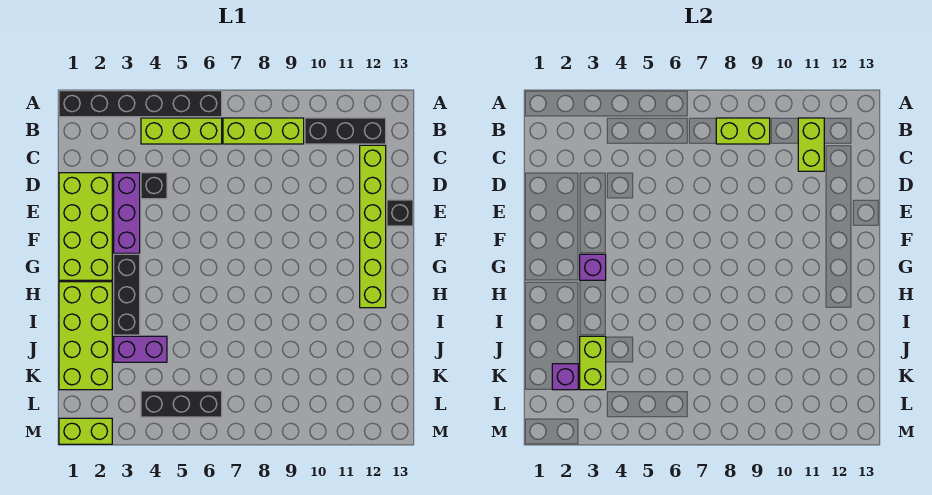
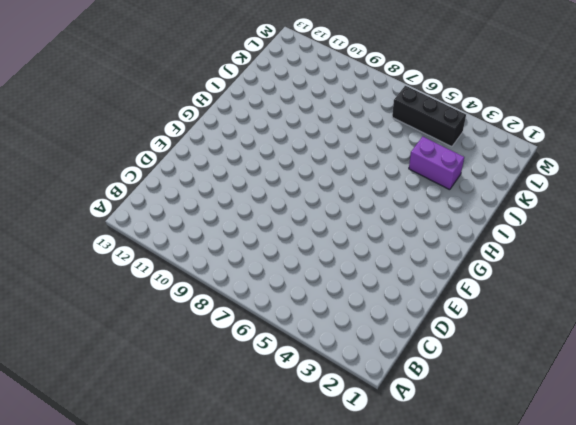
none -> black 1x6 brick [59,91,222,117]
none -> lime 1x3 brick [141,118,222,144]
none -> lime 1x3 brick [223,118,304,144]

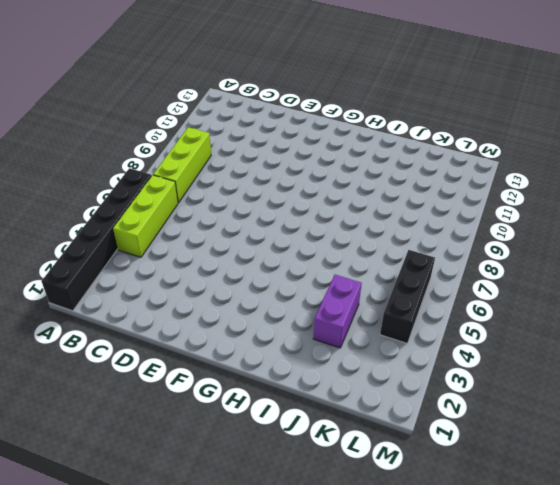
none -> black 1x3 brick [305,118,386,144]
none -> lime 1x6 brick [360,145,386,308]
none -> lime 2x4 brick [59,173,112,280]

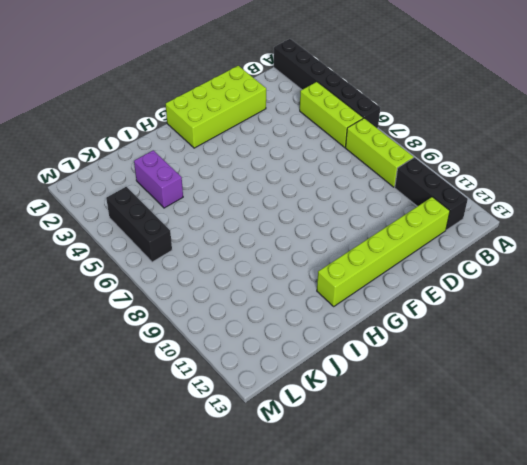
none -> purple 1x3 brick [114,173,140,253]
none -> black 1x1 brick [141,173,167,199]
none -> black 1x1 brick [387,200,413,226]

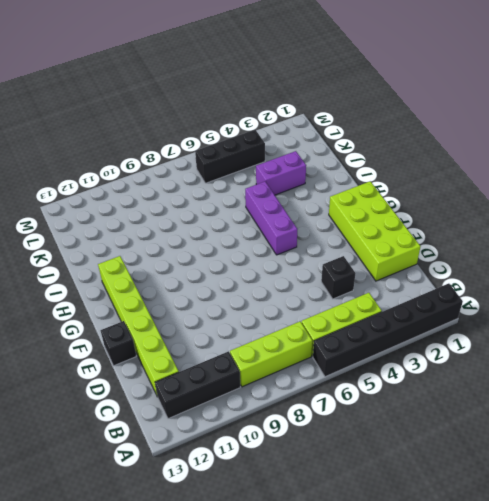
purple 1x3 brick [245,182,297,255] -> purple 1x3 brick moved to [114,173,140,253]
none -> black 1x3 brick [114,254,140,335]
none -> lime 2x4 brick [59,282,112,390]
none -> lime 1x2 brick [59,418,112,444]

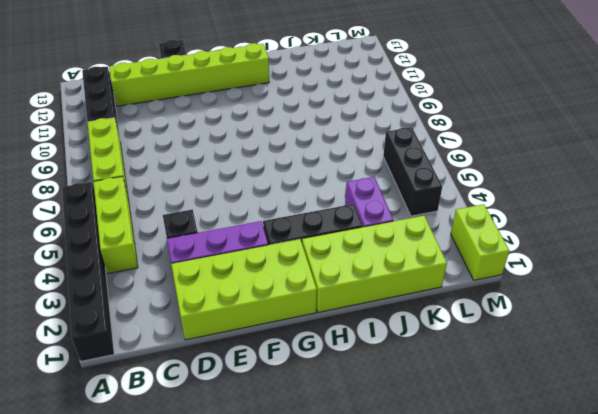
none -> lime 1x2 brick [716,118,770,144]
none -> lime 1x2 brick [798,118,824,171]
none -> purple 1x1 brick [580,254,606,280]

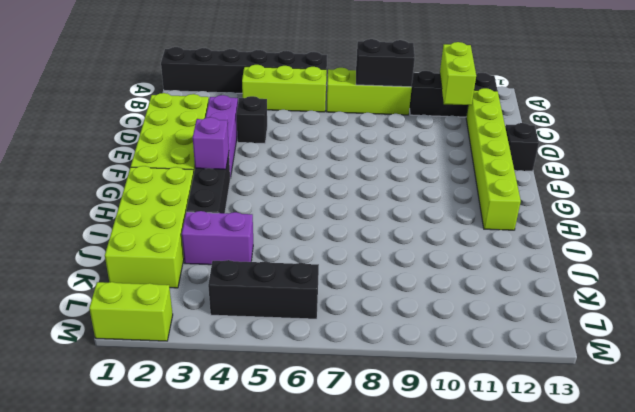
black 1x2 brick [356,39,415,87] -> lime 1x2 brick [716,118,770,144]
none -> lime 1x2 brick [580,336,606,390]
none -> purple 1x1 brick [552,364,578,390]

